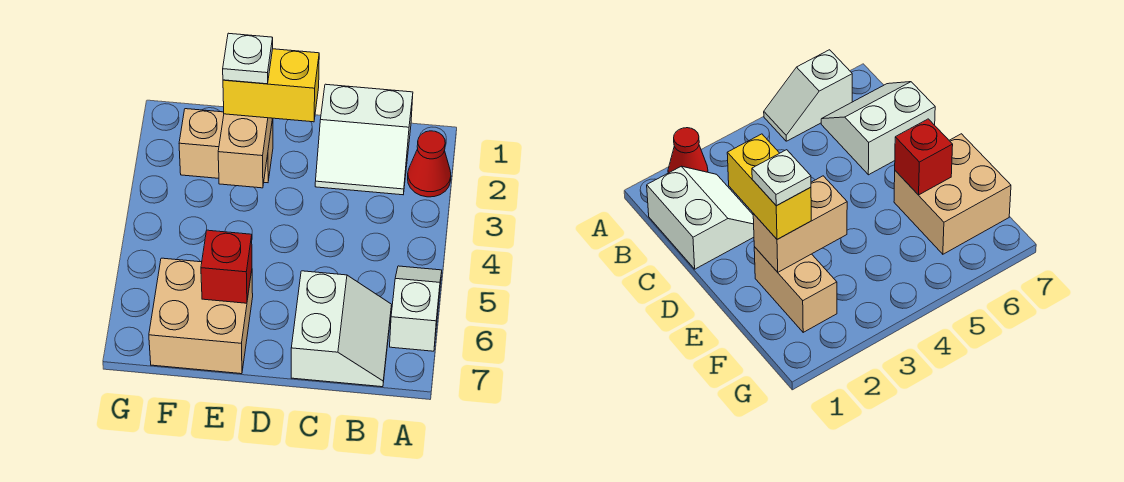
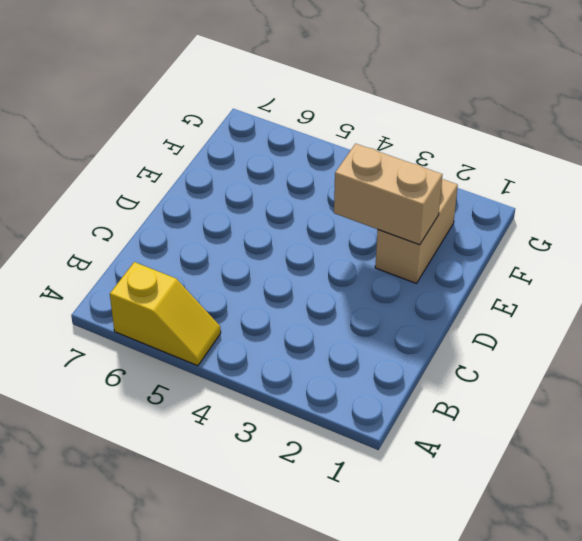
yellow 1x2 slope [110,262,221,366] -> white 1x2 slope [390,266,442,351]
none -> red 1x1 cone [408,131,451,197]
none -> white 2x2 slope [315,84,413,195]

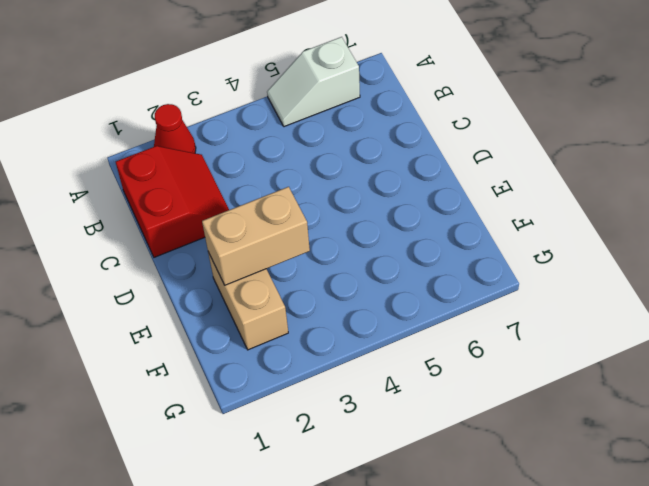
red 2x2 slope [116,146,229,257] -> white 2x2 slope [315,84,413,195]
none -> white 2x2 slope [291,271,392,387]
none -> tan 2x2 brick [149,258,253,374]

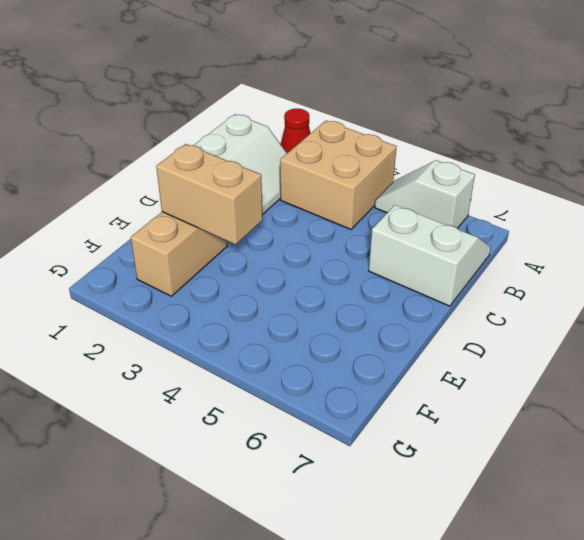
tan 2x2 brick [280,121,397,229] -> tan 2x2 brick moved to [149,258,253,374]
none -> red 1x1 brick [201,230,252,303]
none -> yellow 1x2 brick [223,49,319,122]

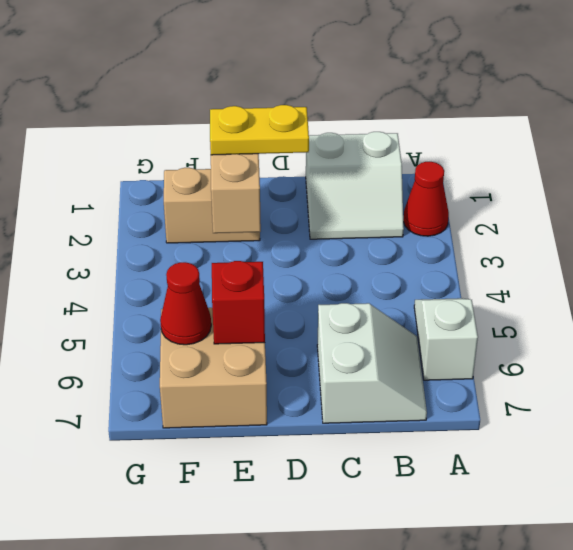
yellow 1x2 plate [210,105,309,155] -> yellow 1x2 brick [223,49,319,122]
red 1x1 cone [160,262,211,345] -> none
none -> white 1x1 plate [223,33,273,84]

